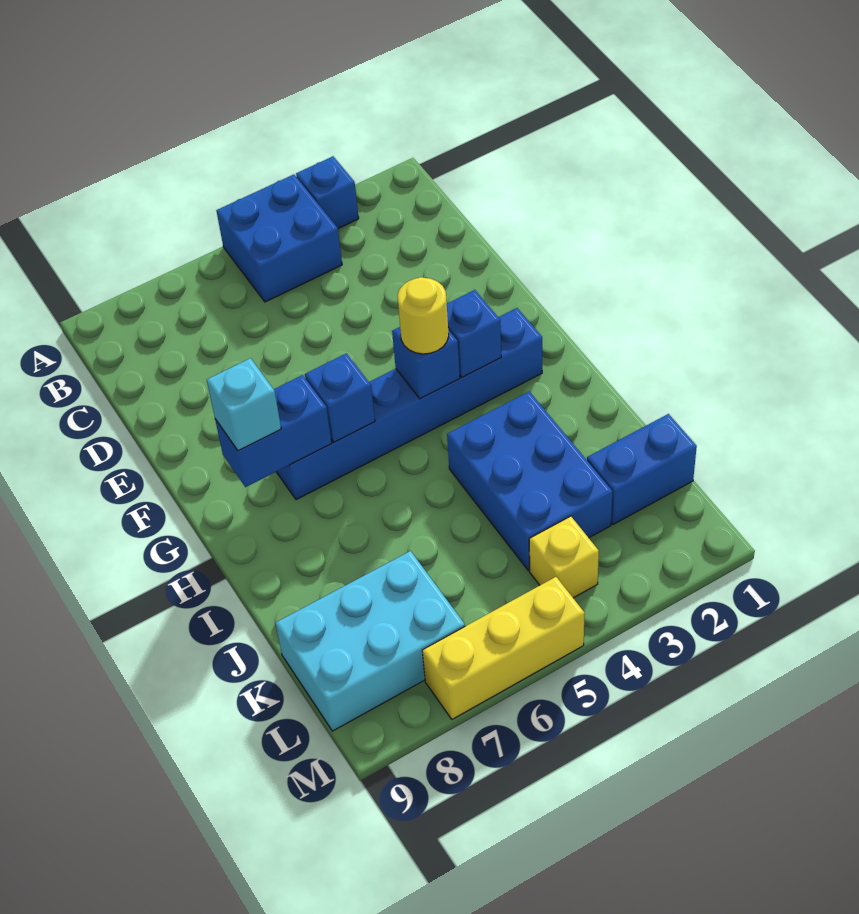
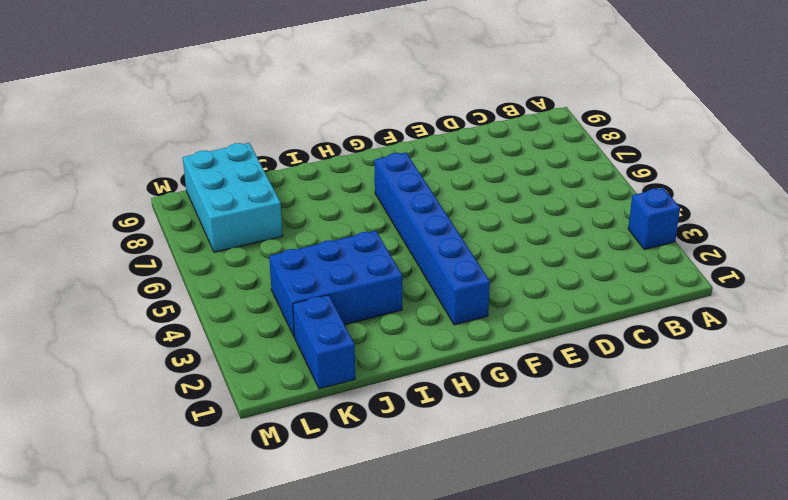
none -> blue 2x2 brick [216,175,342,302]
none -> yellow 1x1 brick [529,516,599,598]
none -> yellow 1x3 brick [422,577,585,719]

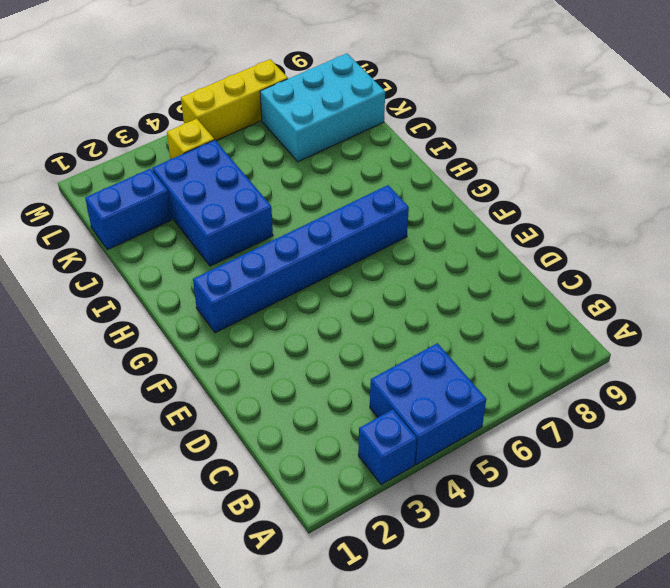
none -> blue 1x1 brick [447,290,501,377]
none -> blue 1x1 brick [392,327,460,399]
none -> blue 1x1 brick [305,353,375,442]

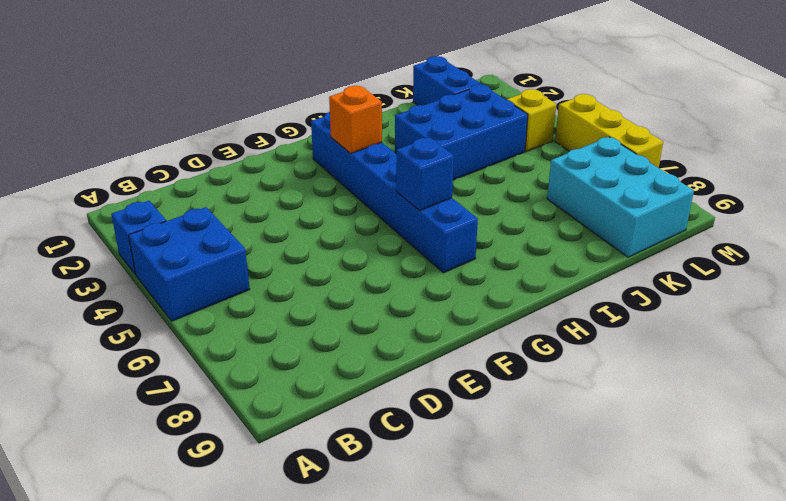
orange 1x1 brick [329,86,382,153] -> blue 1x1 brick [447,290,501,377]
none -> blue 1x1 brick [392,327,460,399]
none -> blue 1x2 brick [215,375,332,487]
none -> yellow 1x1 round brick [397,277,449,354]

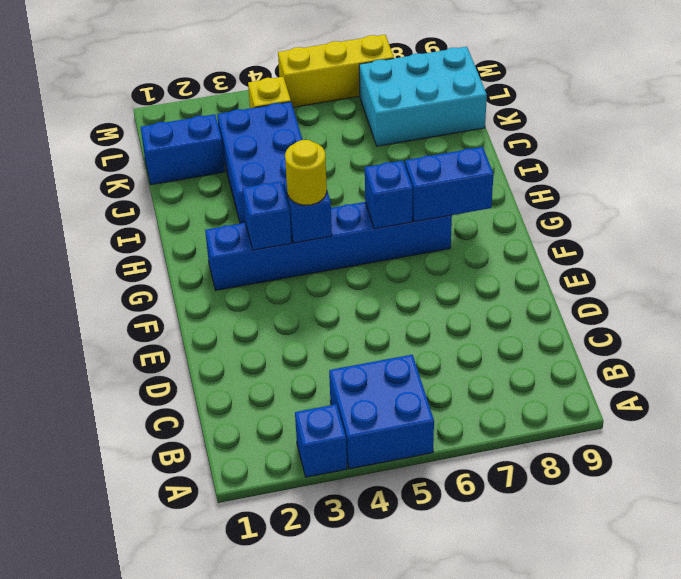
none -> cyan 1x1 brick [207,358,281,451]

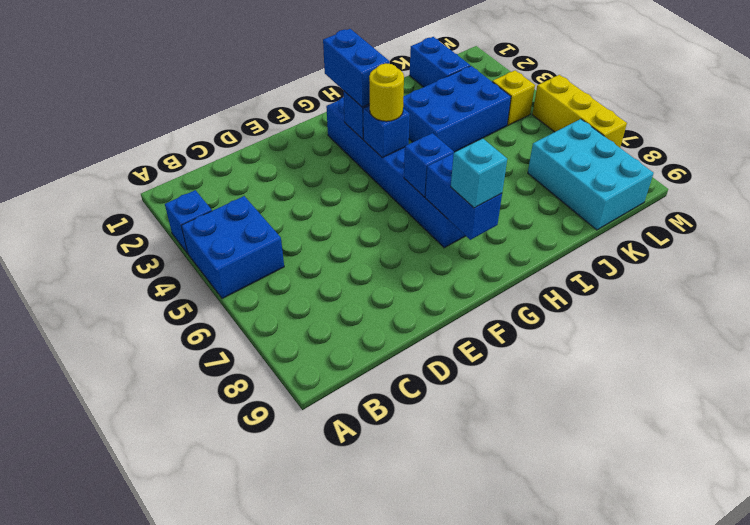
blue 1x2 brick [323,29,390,107] -> none

